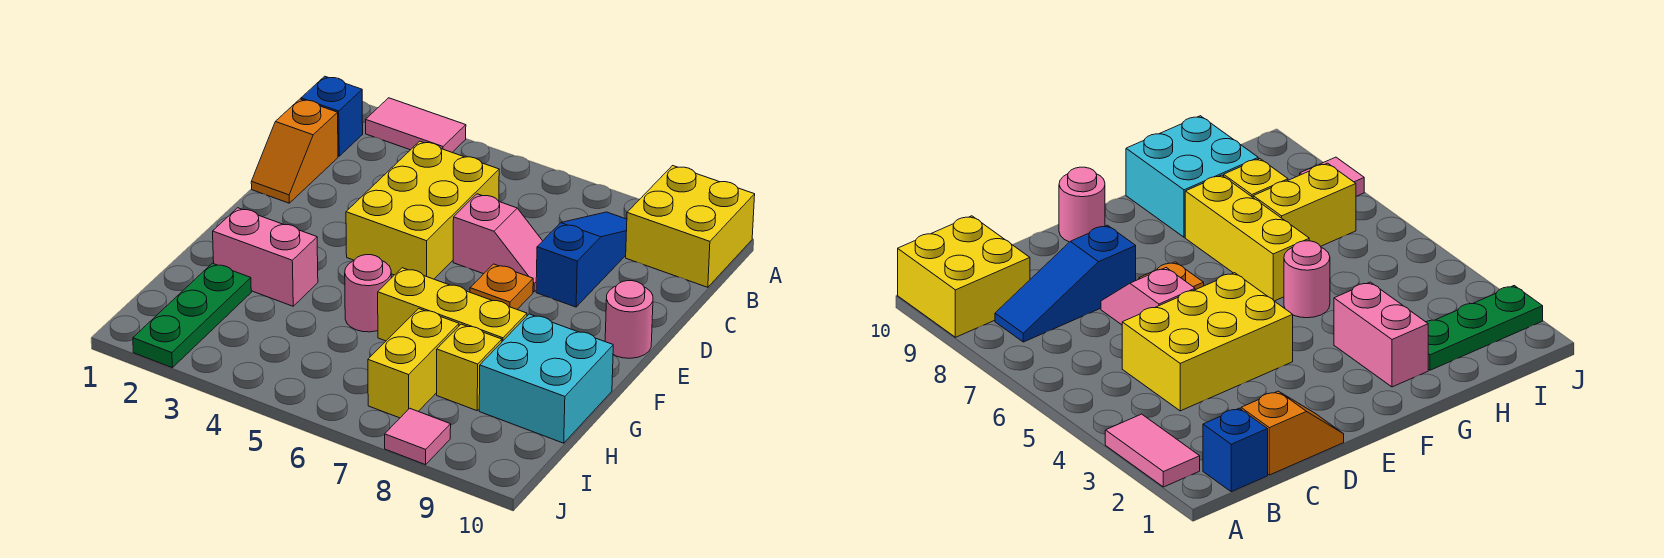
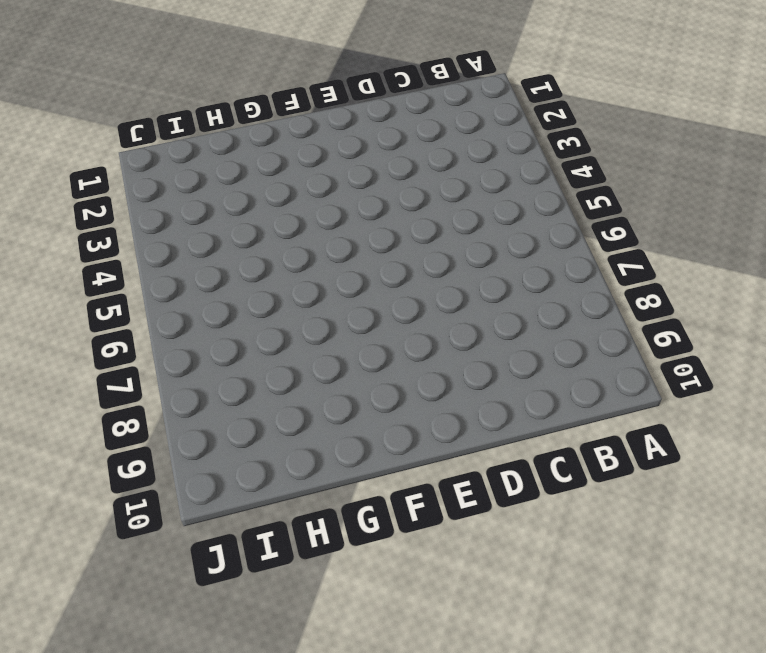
none -> pink 1x2 tile [366,98,466,152]
none -> yellow 2x2 brick [626,166,755,287]
none -> blue 1x1 brick [301,76,363,156]

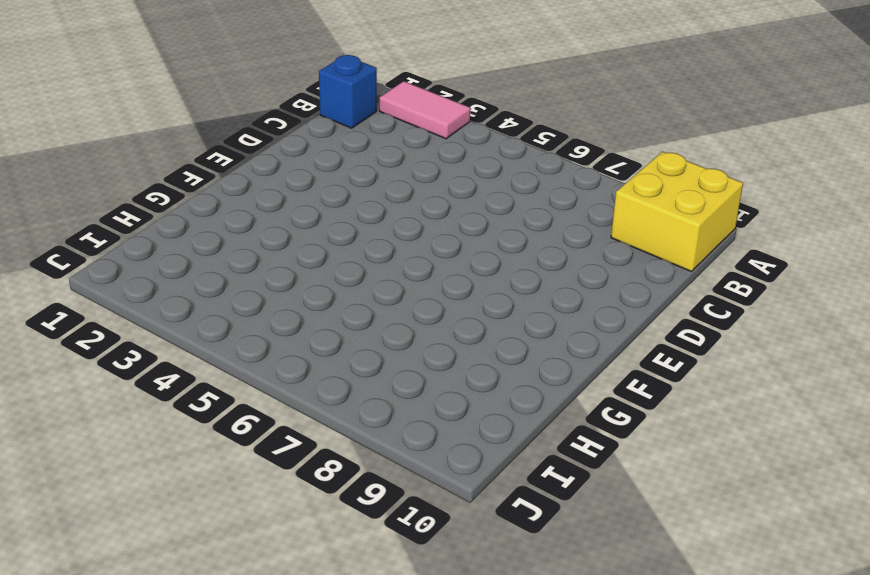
none -> blue 1x3 slope [536,212,627,307]
none -> orange 1x2 slope [251,99,338,203]
none -> yellow 2x3 brick [346,141,499,279]

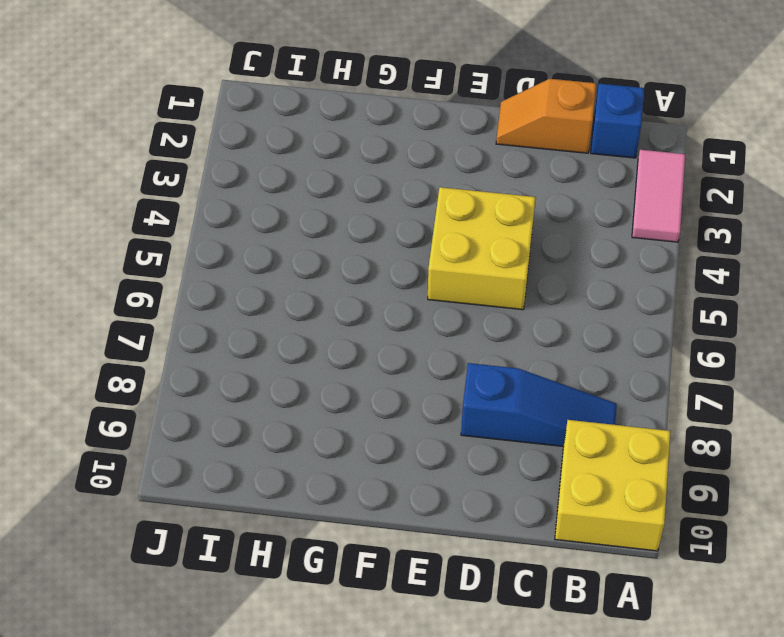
yellow 2x2 brick [428,187,536,310] -> yellow 2x3 brick [346,141,499,279]
none -> pink 1x2 slope [453,194,542,292]
none -> orange 1x1 plate [470,264,533,309]
none -> pink 1x1 round brick [605,281,653,358]

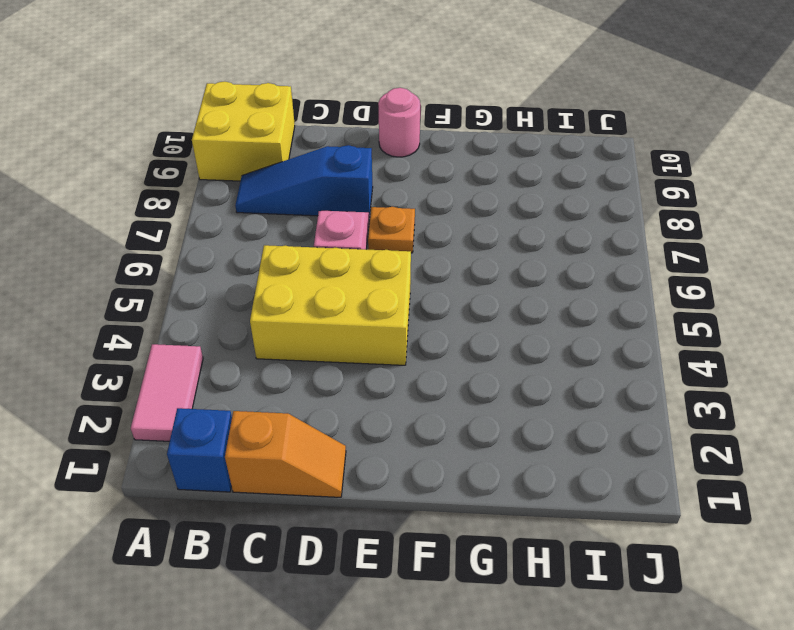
none -> pink 1x2 brick [213,208,318,306]
none -> pink 1x1 round brick [345,255,391,332]
none -> yellow 1x3 brick [378,268,527,341]

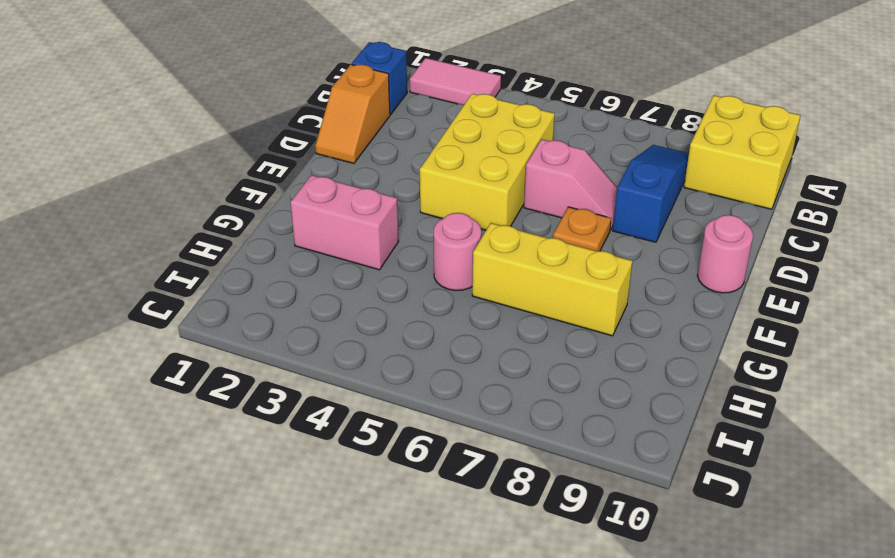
none -> cyan 2x2 brick [479,314,613,443]
none -> green 1x3 plate [133,263,251,367]
none -> yellow 1x2 brick [368,309,459,418]

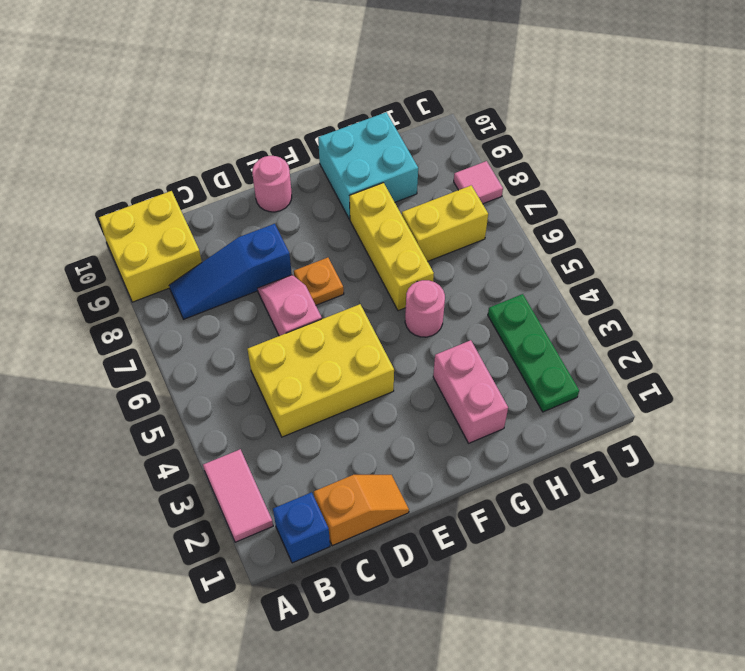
green 1x3 plate [488,294,579,412] -> green 1x3 plate turned to [133,263,251,367]
none -> yellow 1x1 brick [437,324,502,411]

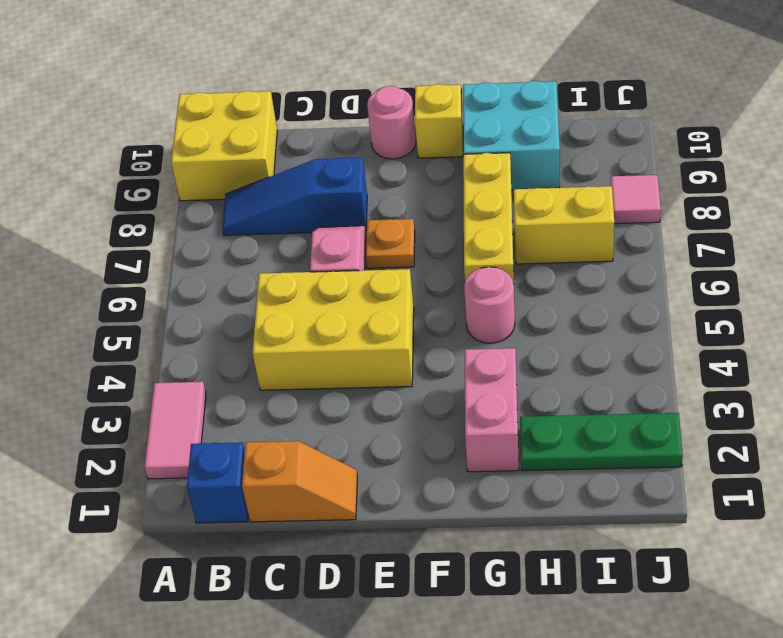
yellow 1x1 brick [415,84,463,158] -> yellow 1x1 brick moved to [437,324,502,411]

